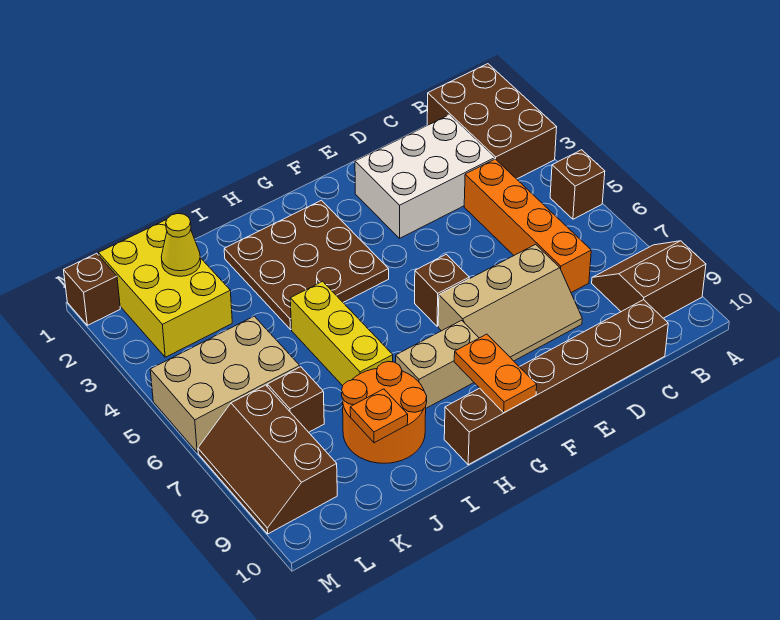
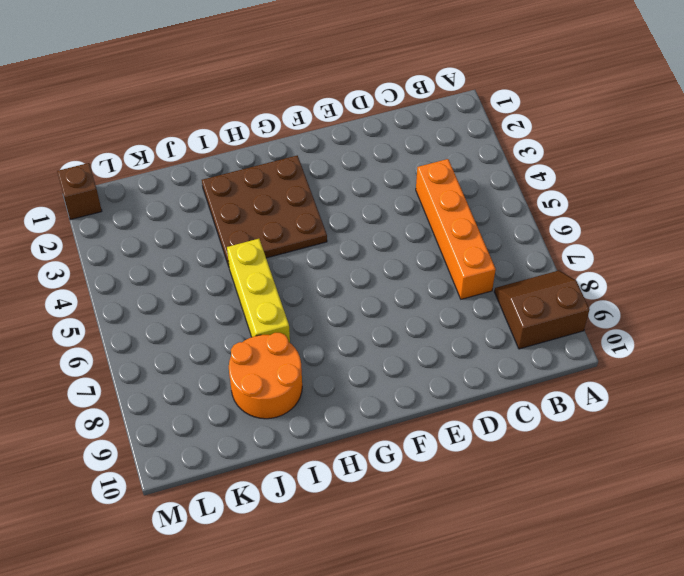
none -> brown 2x3 brick [427,64,557,179]
none -> brown 1x1 brick [550,150,605,219]
none -> white 2x3 brick [355,115,494,238]

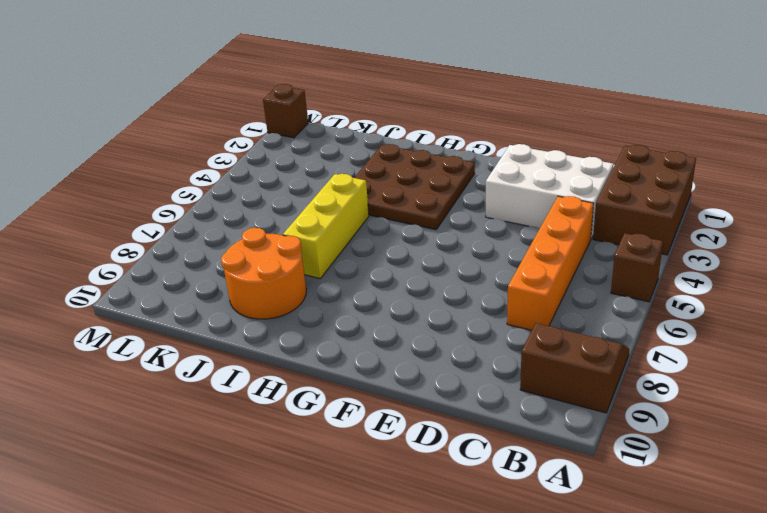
none -> brown 1x6 brick [444,300,668,465]
none -> tan 2x3 slope [438,244,582,361]
none -> brown 1x1 brick [415,254,469,326]

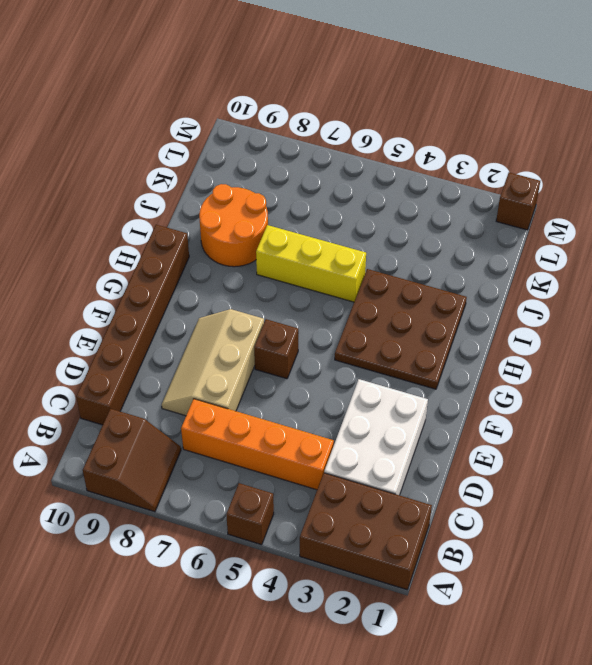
none -> tan 1x2 brick [396,320,479,408]
none -> yellow 2x3 brick [99,220,232,357]
none -> tan 2x3 brick [150,316,300,452]

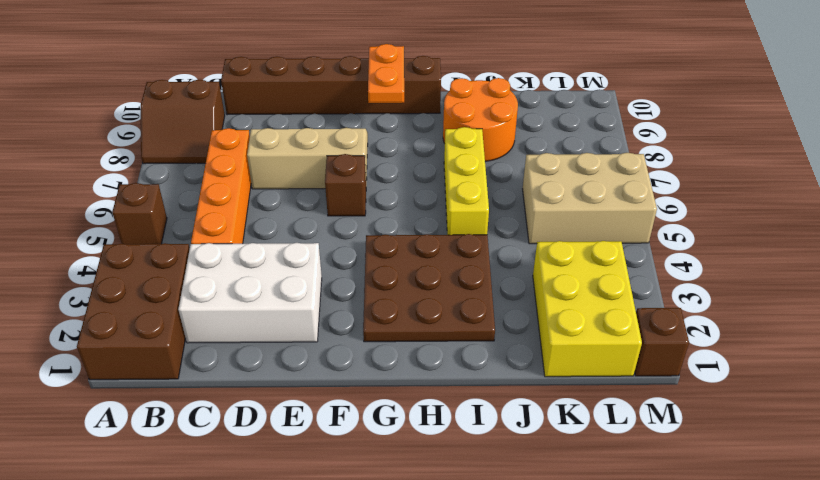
none -> tan 1x2 brick [396,320,479,408]
none -> brown 1x1 brick [267,367,324,432]
none -> brown 2x3 slope [198,385,337,534]

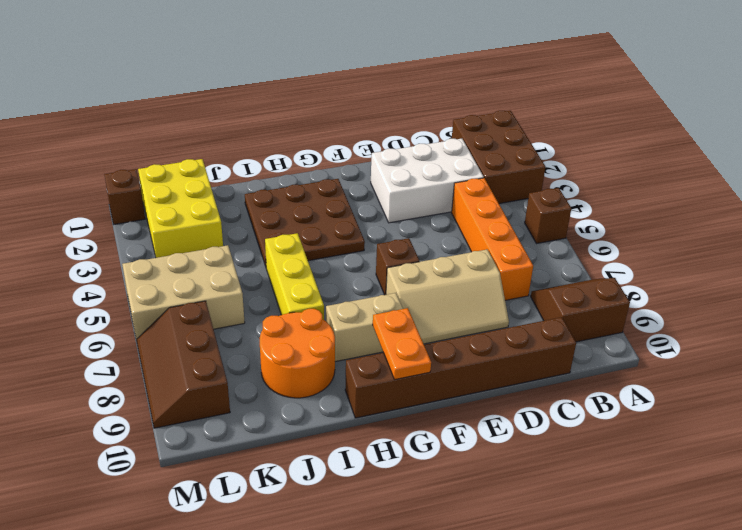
none -> brown 1x1 brick [267,367,324,432]
none -> orange 1x1 plate [350,389,408,443]
none -> yellow 1x1 cone [161,214,201,276]

